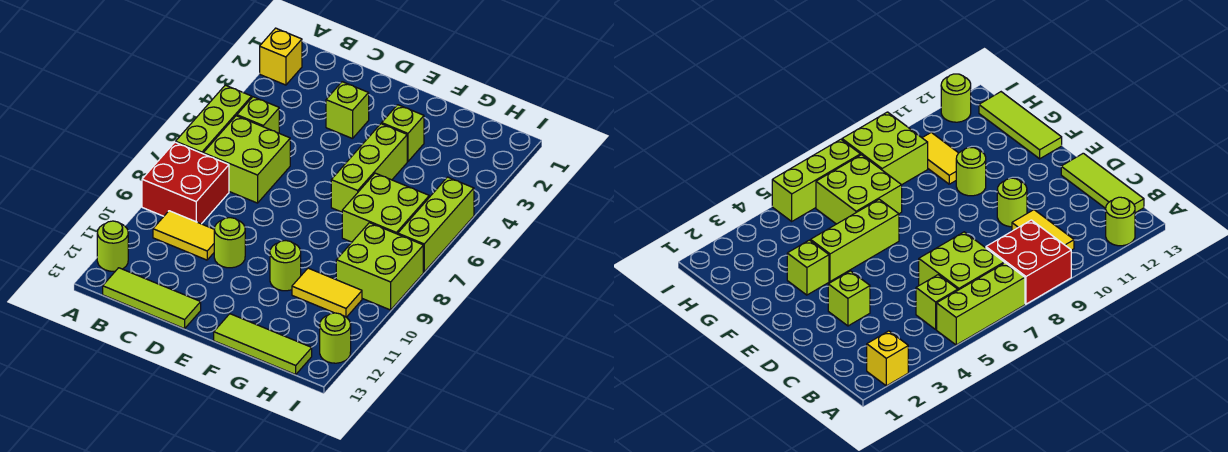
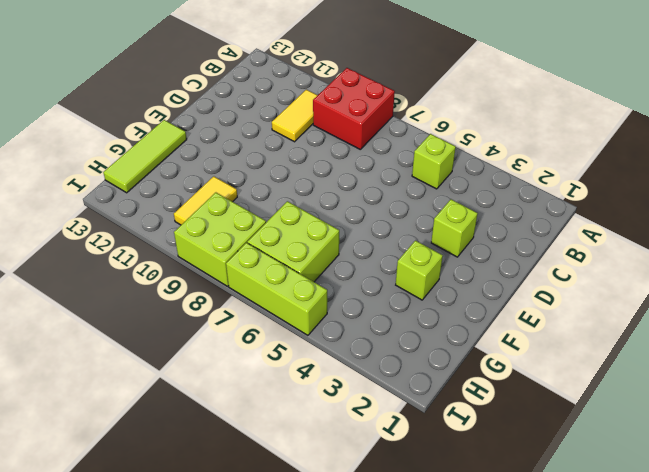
none -> yellow 1x1 brick [260,28,302,85]
none -> lime 1x3 brick [176,85,252,154]
none -> lime 1x1 round brick [97,221,128,271]

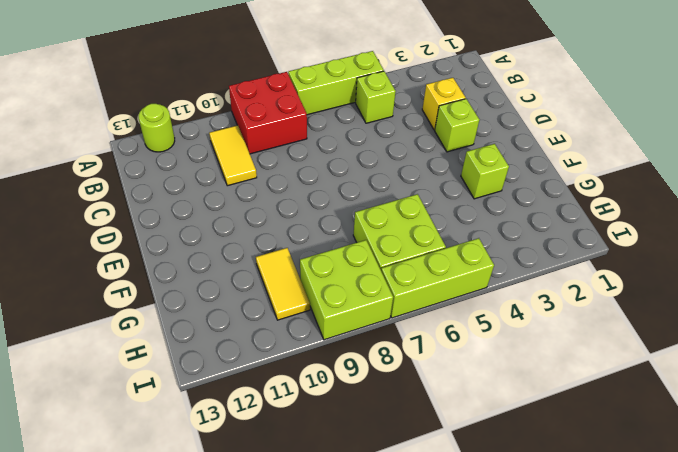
yellow 1x1 brick [422,78,466,130] -> yellow 1x1 brick moved to [260,28,302,85]
none -> lime 2x2 brick [203,116,290,203]
none -> lime 1x3 tile [103,268,201,329]
none -> lime 1x1 round brick [214,218,245,268]

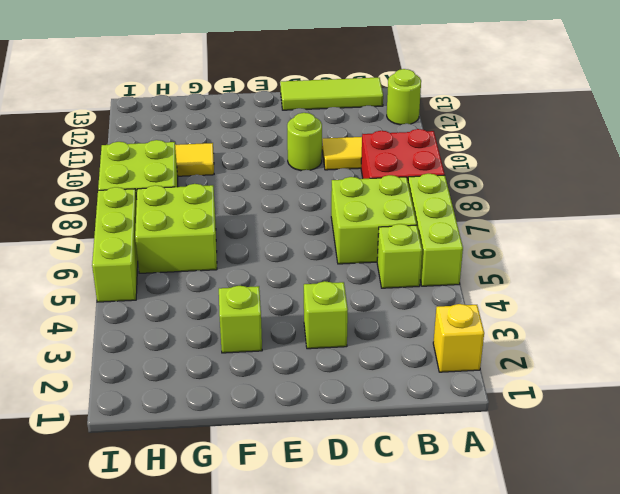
none -> lime 1x3 brick [331,124,407,212]
none -> lime 1x1 round brick [270,241,301,291]
none -> lime 1x3 tile [214,314,312,375]

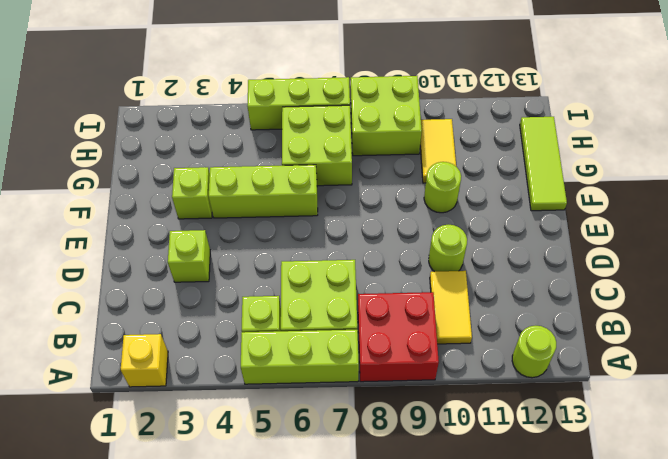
none -> lime 1x3 tile [103,268,201,329]
none -> lime 1x1 round brick [320,313,351,363]

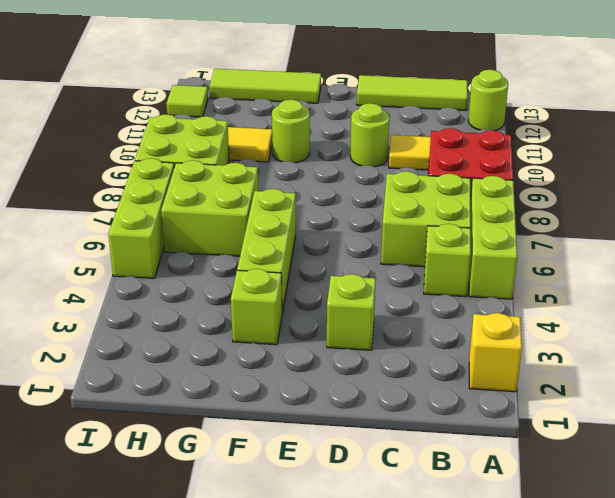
lime 1x1 tile [166,85,208,117] -> lime 1x1 round brick [320,313,351,363]

